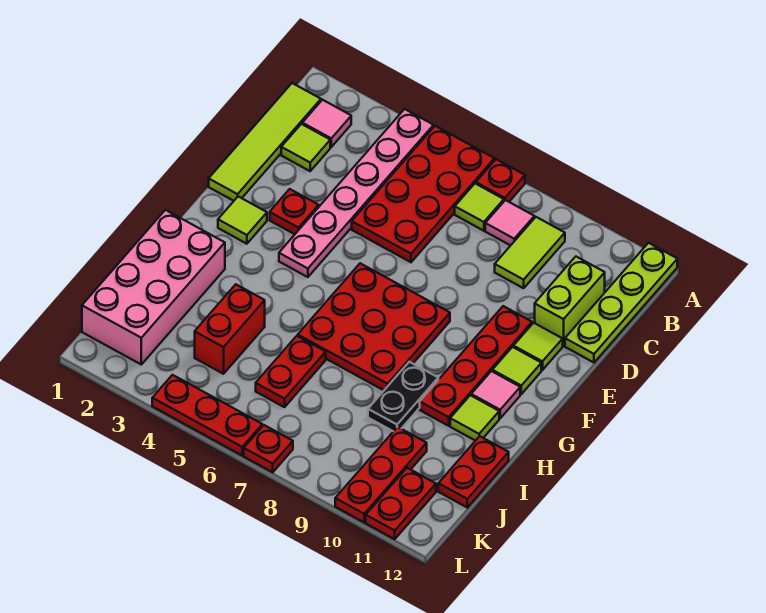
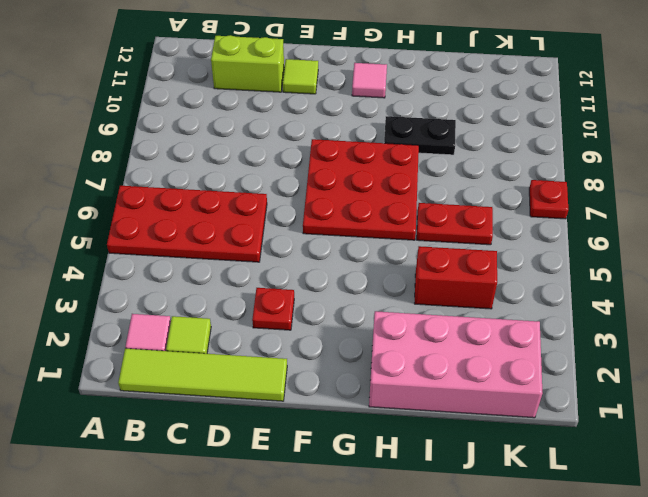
none -> pink 1x6 plate [279,109,434,277]
none -> red 1x1 plate [476,159,525,202]
none -> lime 1x4 plate [565,243,677,363]

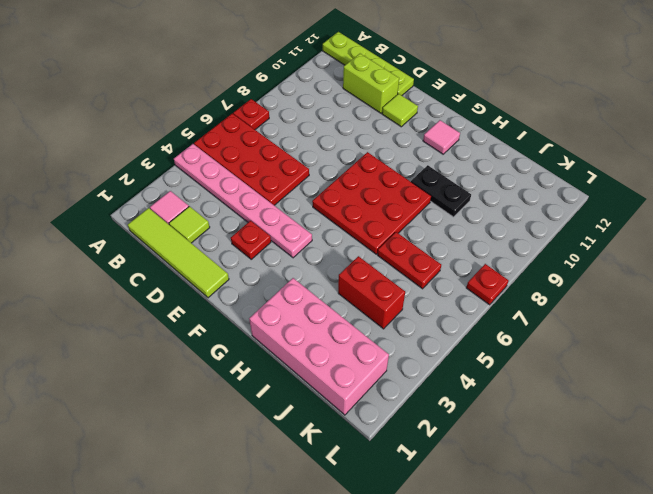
none -> lime 1x1 tile [455,184,504,231]
none -> pink 1x1 tile [485,200,534,246]
none -> lime 1x2 tile [495,217,565,288]

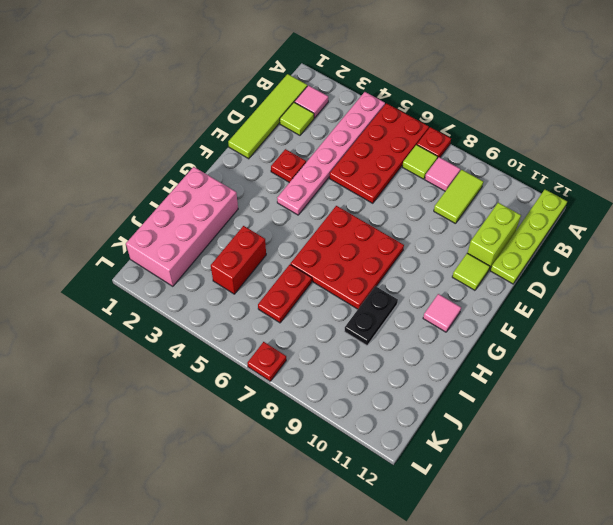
none -> red 1x4 plate [420,306,532,426]
none -> lime 1x1 tile [218,197,267,244]
none -> lime 1x1 tile [492,347,541,394]

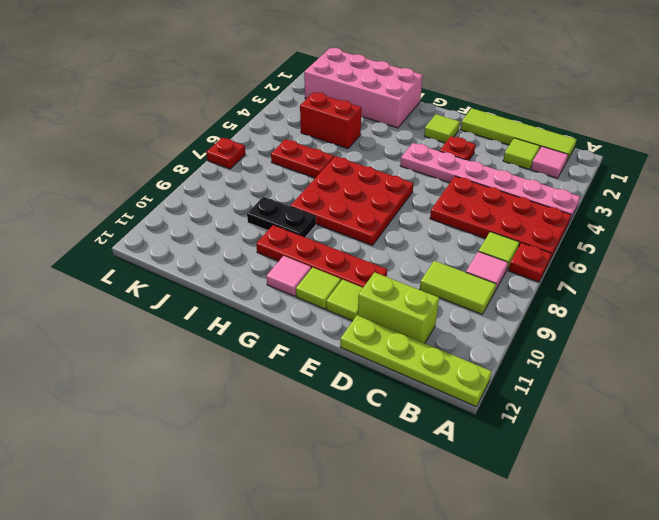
none -> lime 1x1 tile [450,395,499,441]
none -> red 1x2 plate [438,436,509,508]
none -> red 1x3 plate [335,427,427,522]

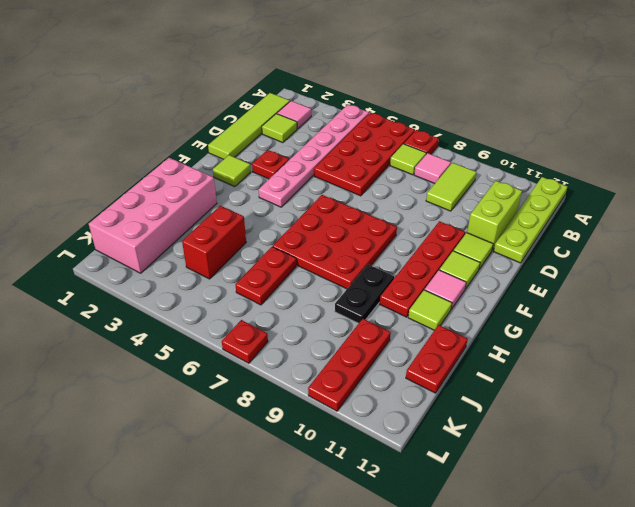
none -> red 1x2 plate [366,468,436,539]
none -> red 1x3 plate [152,375,262,455]

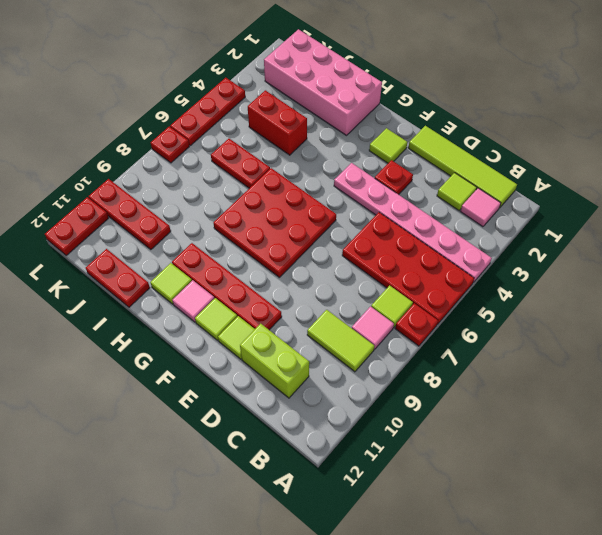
red 1x2 plate [45,197,108,256] -> red 1x2 plate turned to [366,468,436,539]
none -> lime 1x4 plate [565,243,677,363]
none -> black 1x2 plate [368,362,438,431]

